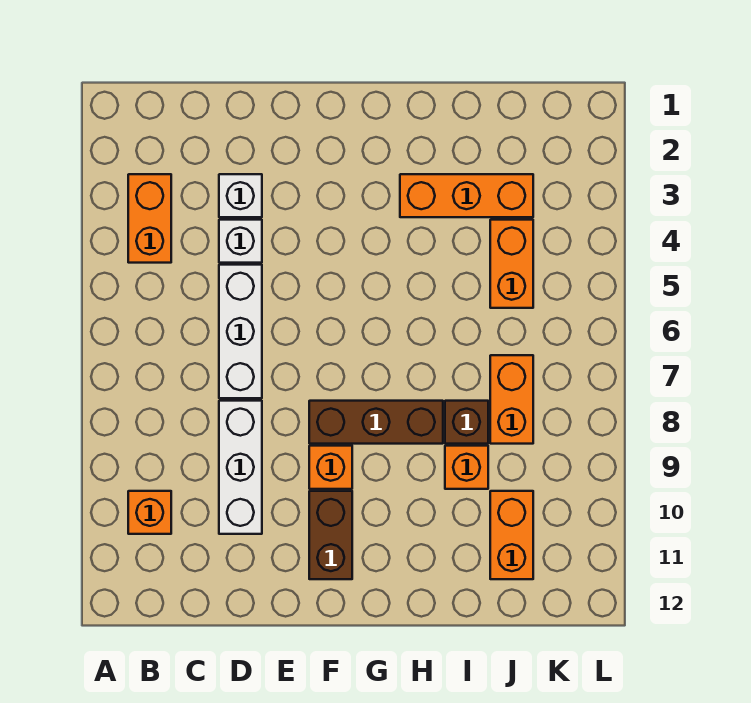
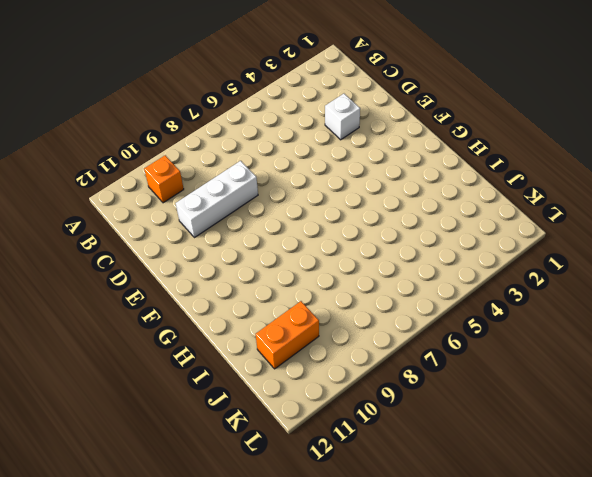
none -> orange 1x2 brick [128,174,171,263]
none -> white 1x1 brick [219,220,262,263]
none -> white 1x3 brick [219,265,262,398]

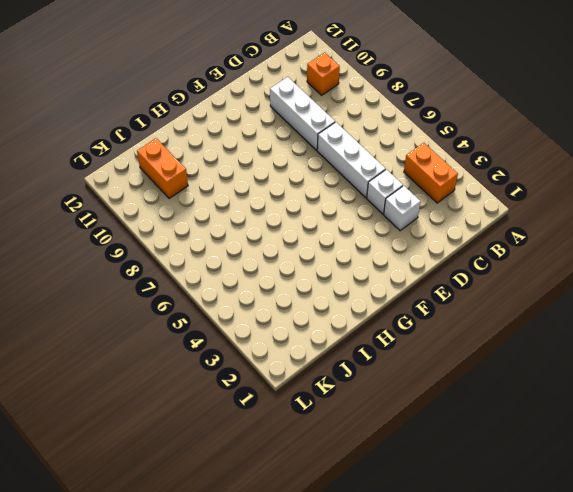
none -> brown 1x3 brick [309,401,443,444]
none -> orange 1x1 brick [309,446,352,489]
none -> brown 1x2 brick [309,491,352,579]

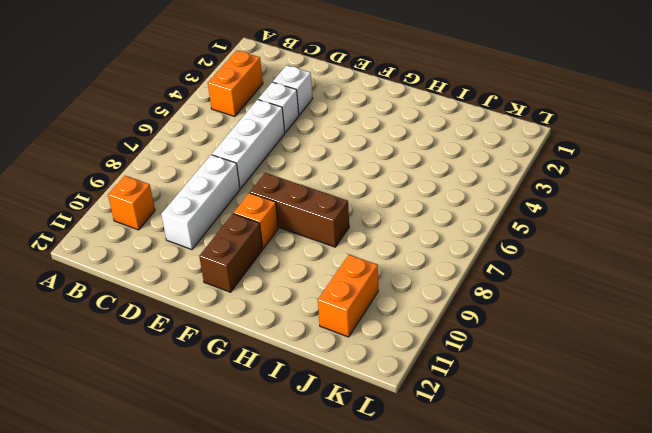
none -> orange 1x3 brick [400,174,533,217]
none -> brown 1x1 brick [445,401,488,444]
none -> orange 1x1 brick [445,446,488,489]

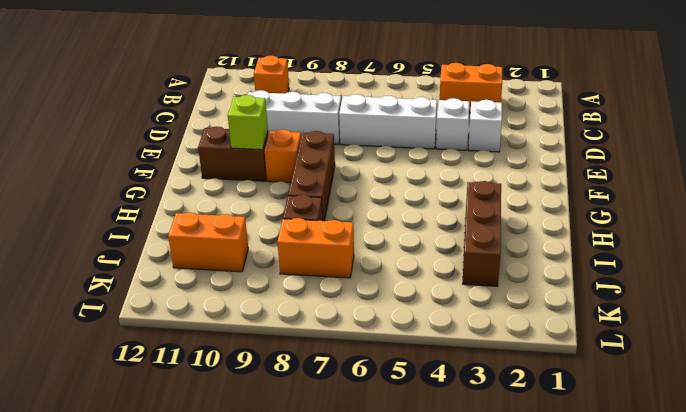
lime 1x1 brick [228,95,268,150] -> none
brown 1x3 brick [463,181,501,286] -> orange 1x3 brick [400,174,533,217]
none -> orange 1x1 brick [445,446,488,489]
none -> orange 1x2 brick [490,220,533,308]

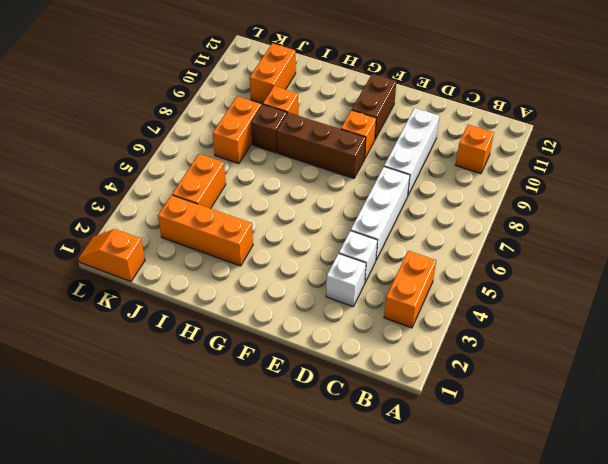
orange 1x2 slope [78,229,145,282] -> none

